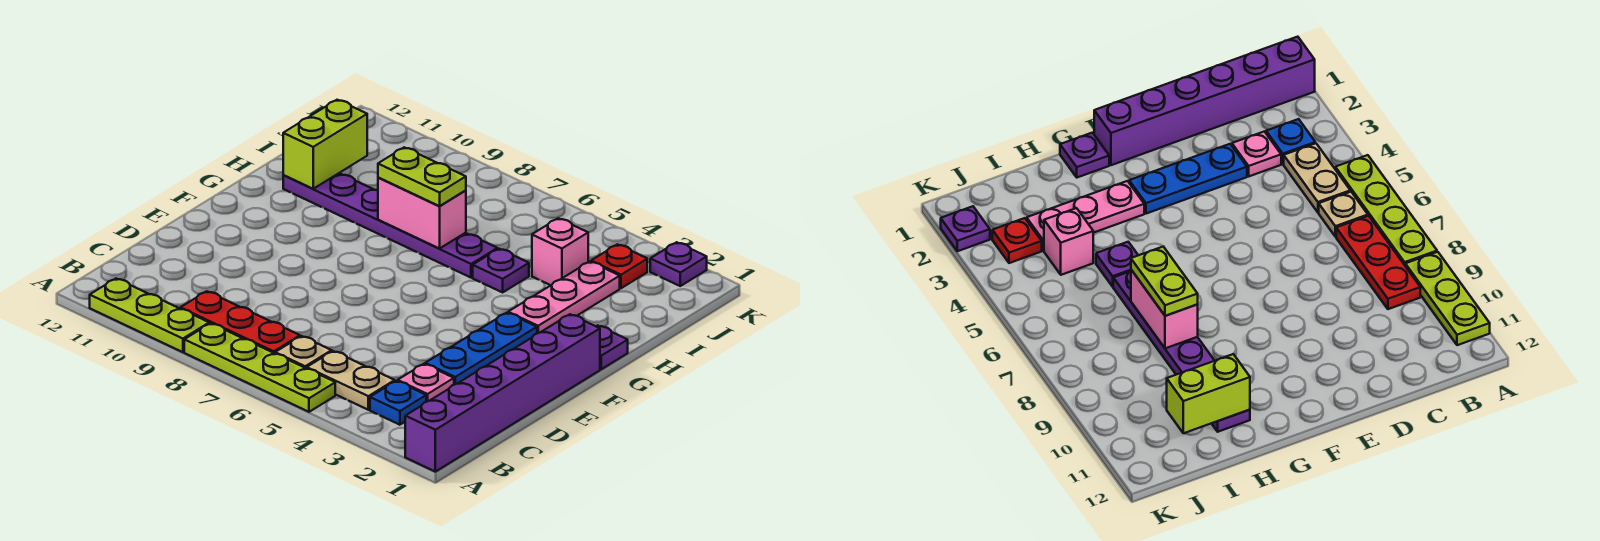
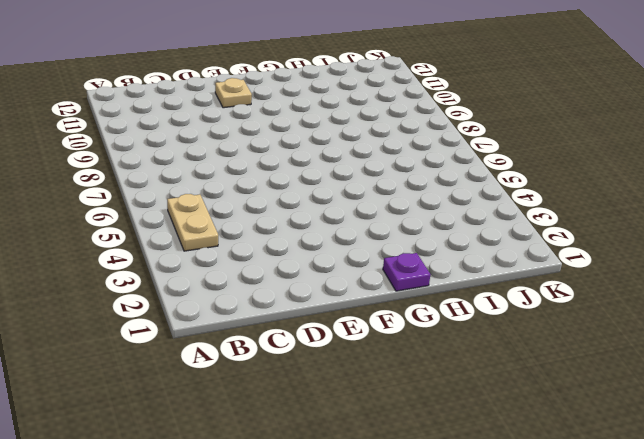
tan 1x1 plate [215,78,252,108] -> tan 1x1 plate moved to [275,336,332,368]
none -> purple 1x6 brick [405,314,600,472]
none -> lime 1x4 plate [184,323,335,412]
none -> lime 1x3 plate [90,279,209,352]

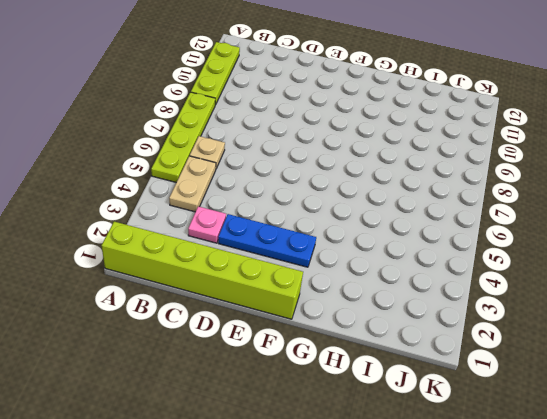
lime 1x6 brick [102,222,303,319] -> purple 1x6 brick [405,314,600,472]
none -> blue 1x1 plate [370,381,426,425]
none -> red 1x3 plate [180,291,300,353]
none -> purple 1x1 plate [596,325,628,369]

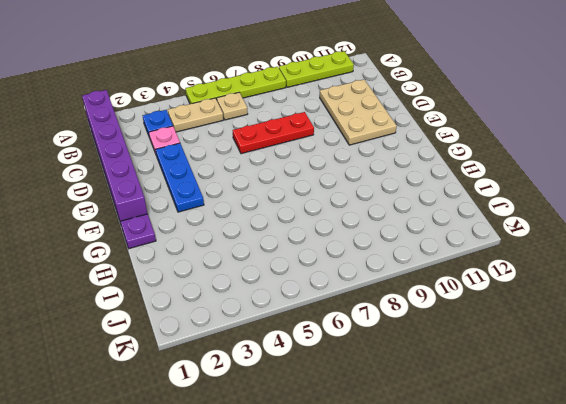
tan 2x3 plate [320,80,397,145] -> none
red 1x3 plate [233,112,314,154] -> red 1x3 plate moved to [180,291,300,353]
none -> pink 1x3 plate [508,262,620,333]
none -> purple 1x1 plate [473,249,529,292]
none -> purple 1x6 plate [283,173,497,278]

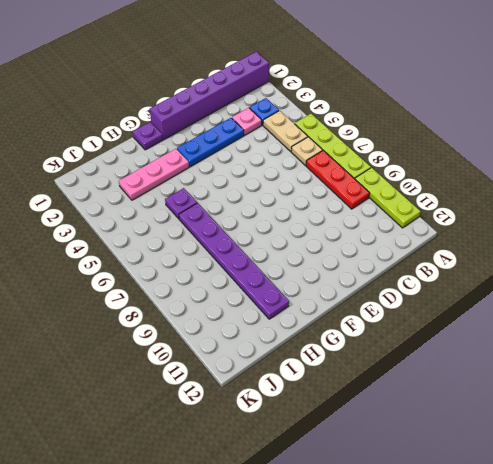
none -> pink 1x1 brick [532,218,588,285]
none -> red 1x1 plate [591,244,647,288]
none -> purple 1x1 plate [650,242,707,286]

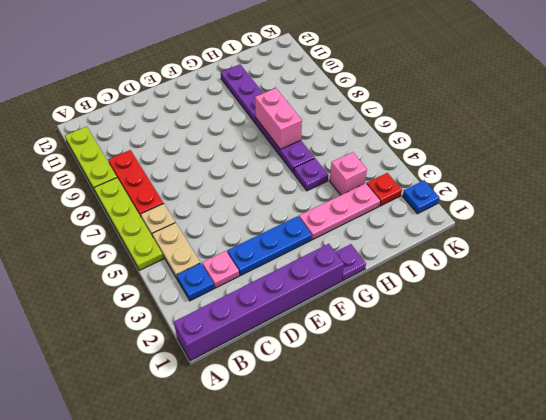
blue 1x1 plate [403,180,439,214] -> purple 1x1 plate [650,242,707,286]
none -> lime 1x2 brick [283,100,367,189]
none -> lime 1x2 plate [378,147,466,206]

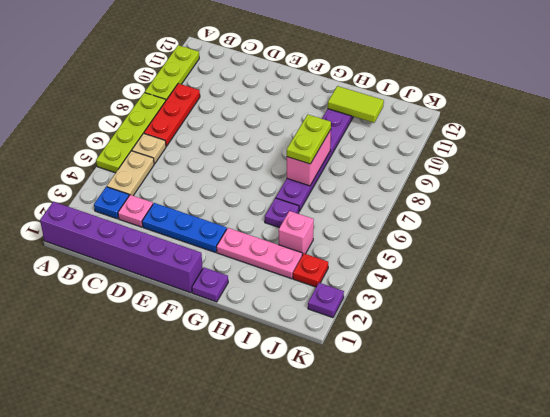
lime 1x2 tile [328,86,384,123] -> lime 1x2 brick [283,100,367,189]

